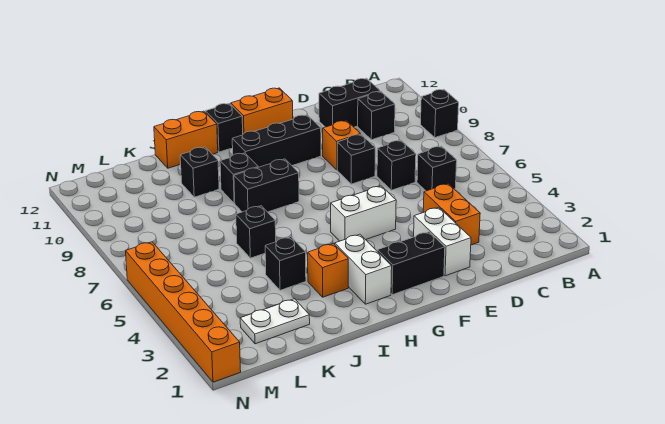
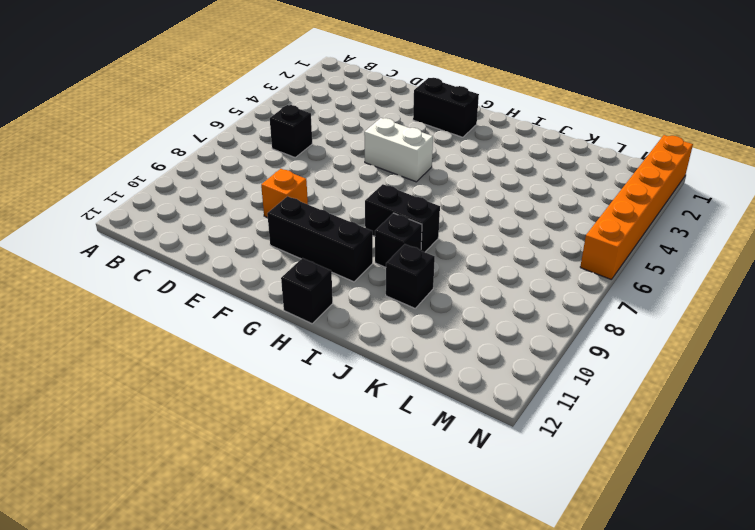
none -> black 1x1 brick [421,90,459,137]
none -> black 1x1 brick [358,92,395,140]
none -> black 1x2 brick [319,78,380,127]

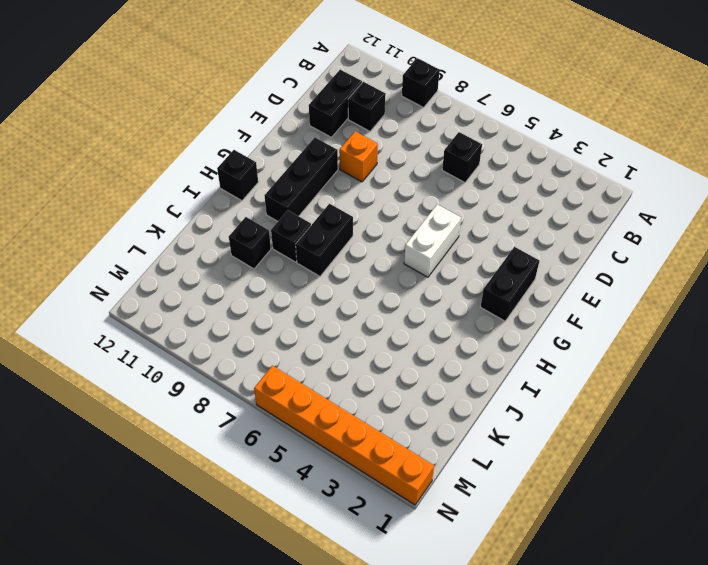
none -> orange 1x2 brick [423,184,480,245]
none -> black 1x1 brick [377,140,416,190]
none -> white 1x2 brick [414,207,471,276]

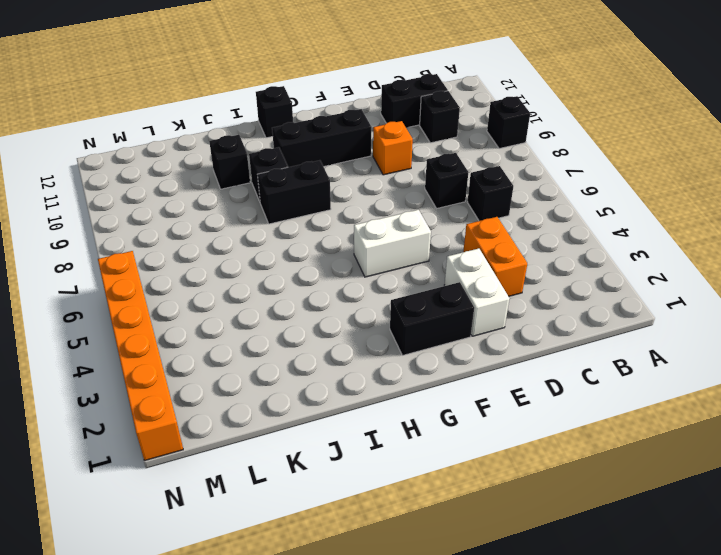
none -> black 1x1 brick [337,135,375,184]
none -> orange 1x2 brick [231,88,293,134]
none -> white 1x2 brick [335,234,392,304]

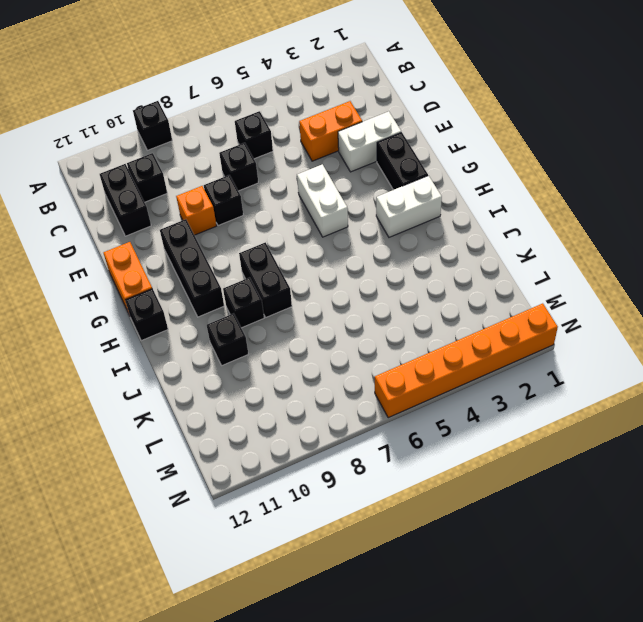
none -> orange 1x1 brick [308,244,348,297]
none -> orange 1x2 brick [154,111,218,168]
none -> black 1x1 brick [265,237,306,290]

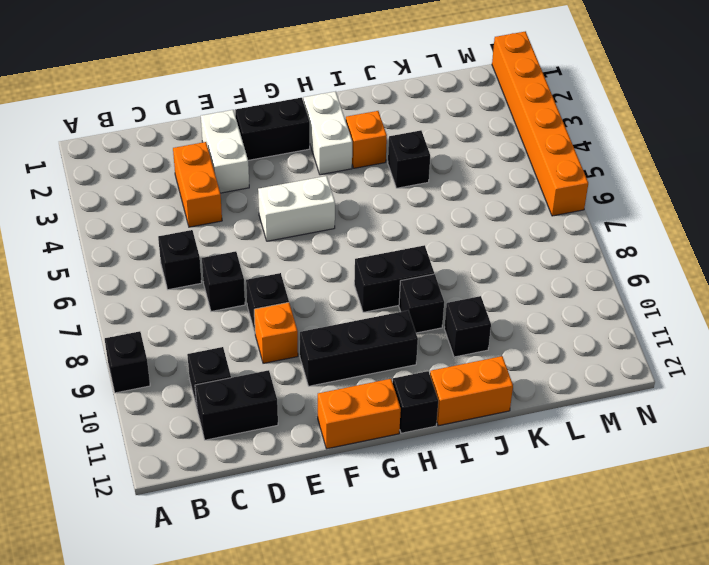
none -> black 1x1 brick [236,206,276,258]
none -> white 1x2 plate [240,299,310,344]

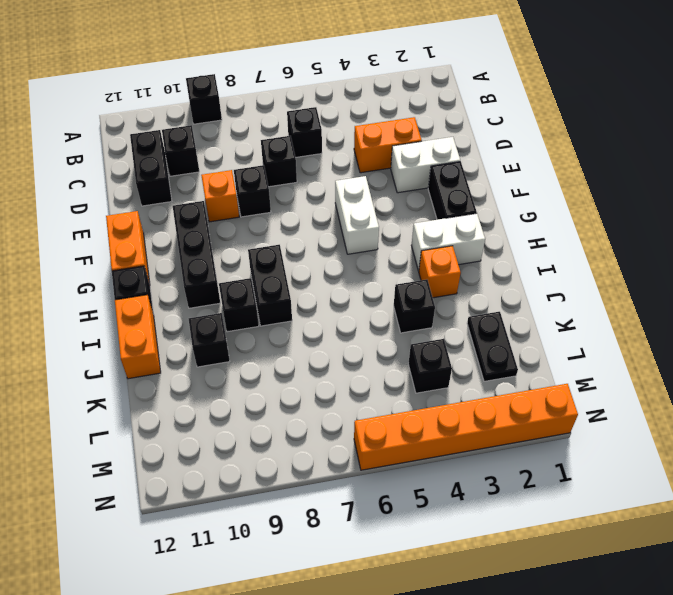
black 1x2 plate [467,312,518,381] -> white 1x2 plate [240,299,310,344]
black 1x1 brick [408,339,452,393] -> black 1x1 brick moved to [236,206,276,258]

